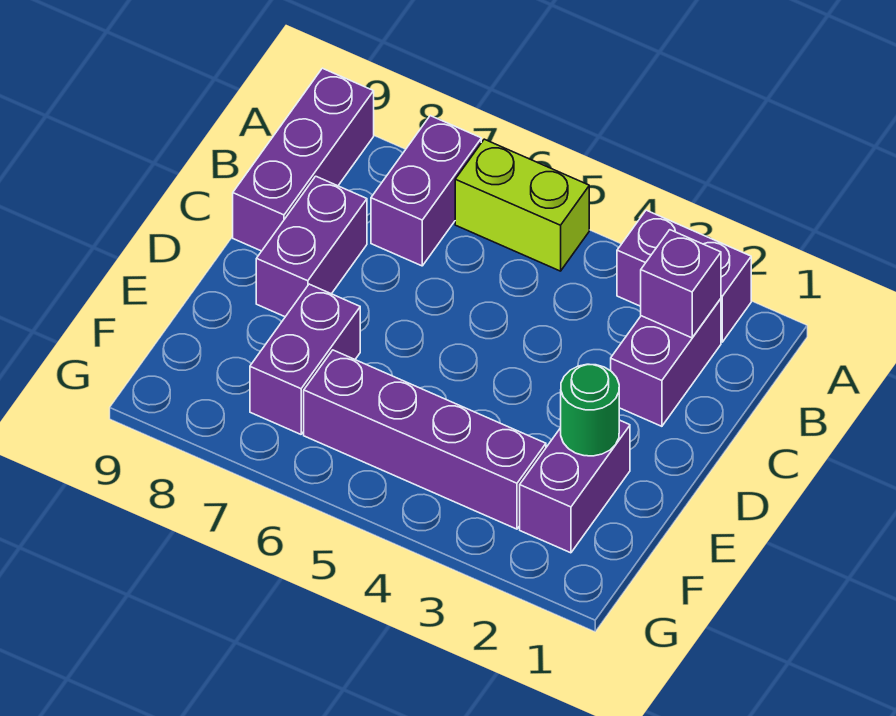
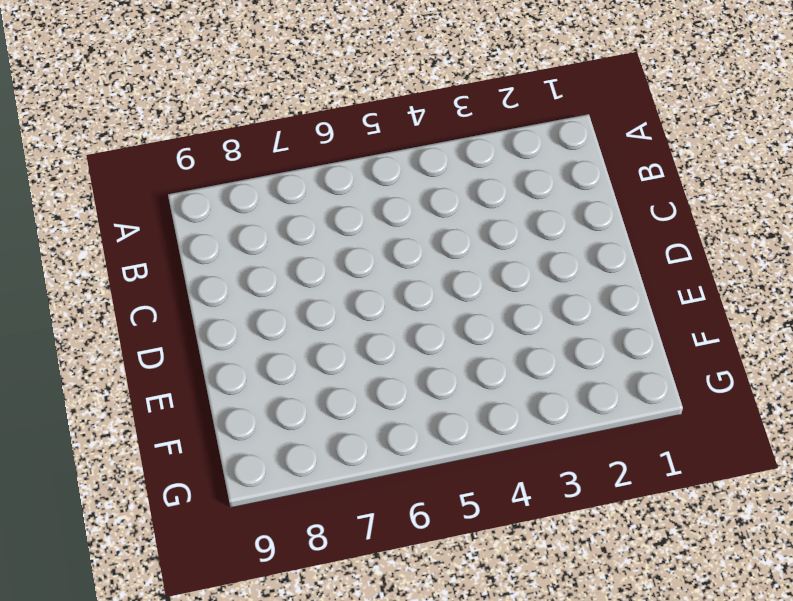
none -> purple 1x2 brick [617,210,751,342]
none -> lime 1x2 brick [455,139,589,271]

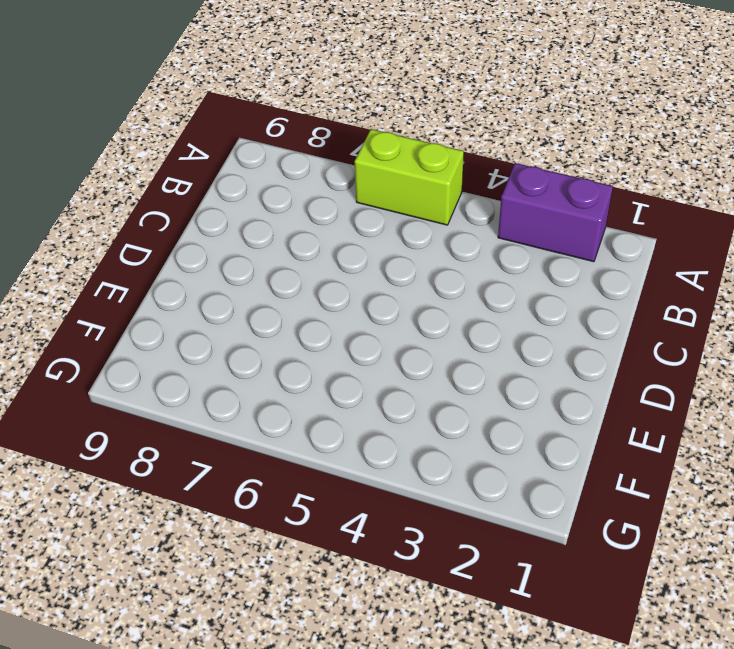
none -> purple 1x2 brick [371,116,481,266]
none -> purple 1x3 brick [233,68,374,251]

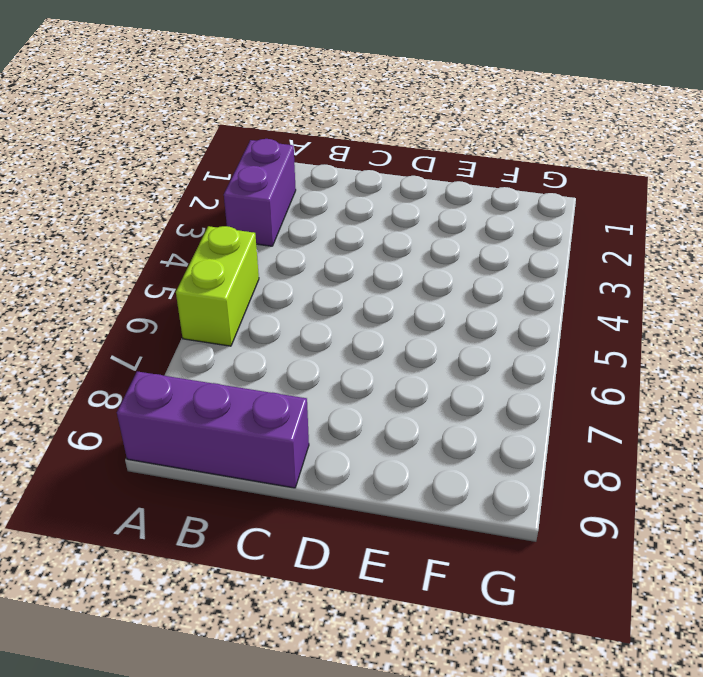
none -> purple 1x2 brick [371,116,481,266]
none -> purple 1x2 brick [611,299,721,426]

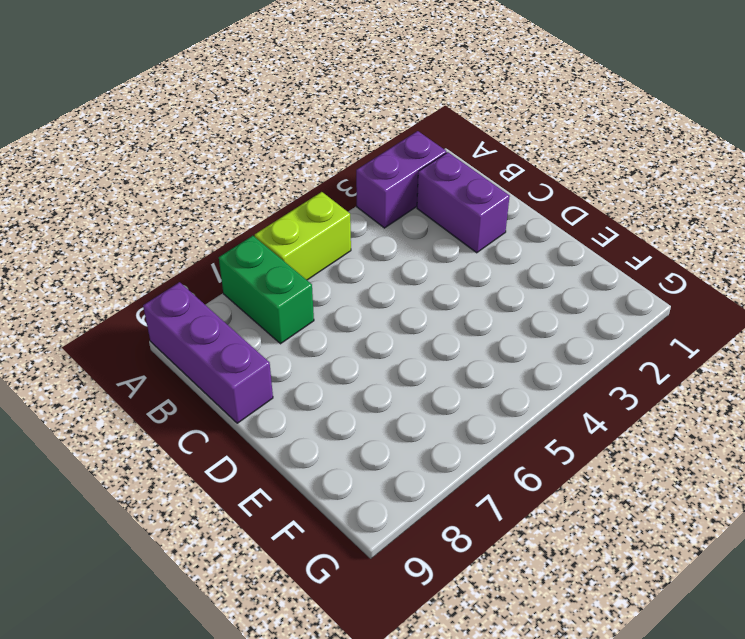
green 1x2 brick [219,236,314,344] -> purple 1x2 brick [371,116,481,266]
none -> purple 1x2 brick [256,176,367,317]
none -> purple 1x2 brick [520,420,630,553]

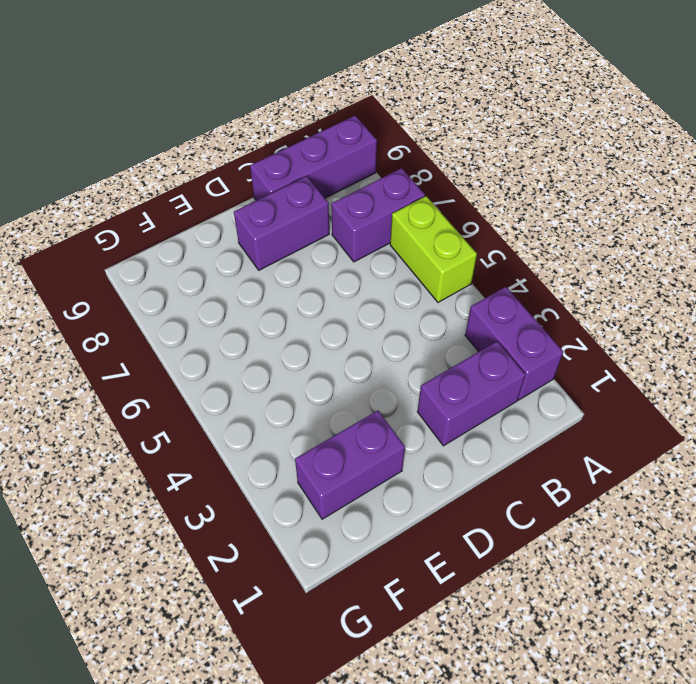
none -> purple 1x2 brick [250,284,360,434]
none -> purple 1x4 brick [304,350,546,529]

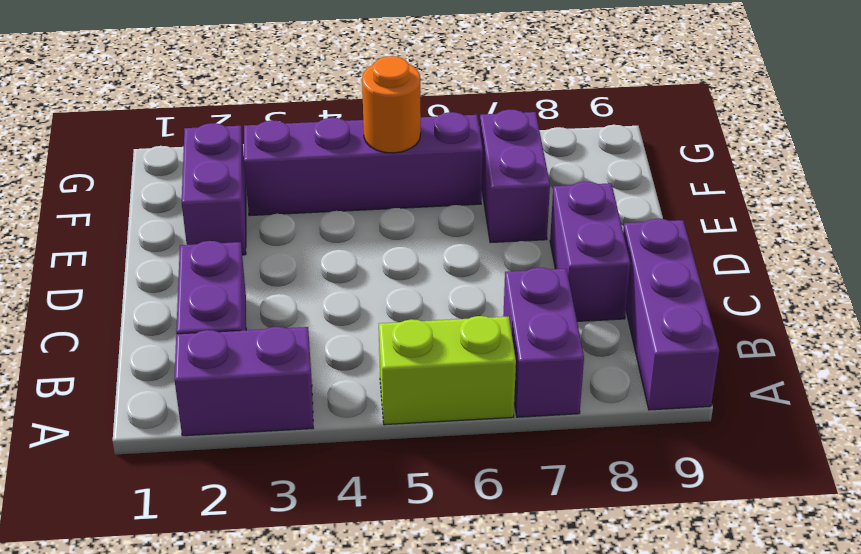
orange 1x1 round brick [362,56,421,153] -> none
none -> purple 1x1 brick [641,230,721,338]
none -> green 1x1 round brick [561,364,619,456]

